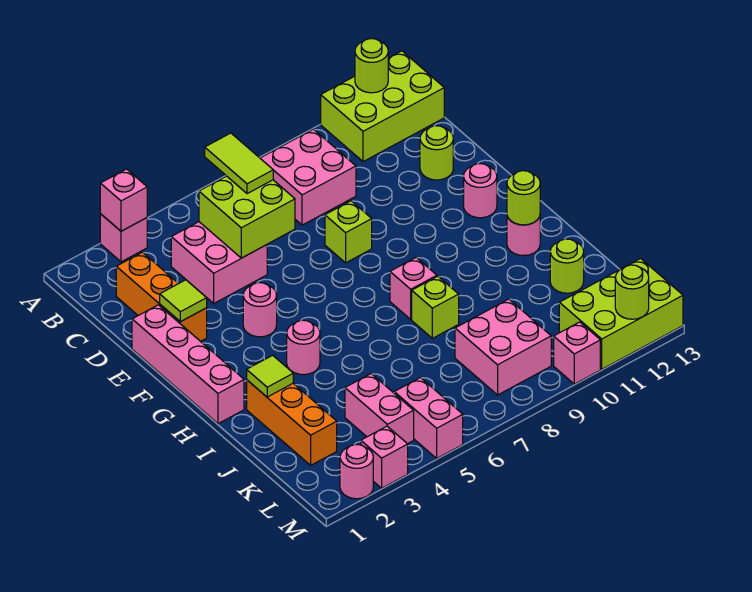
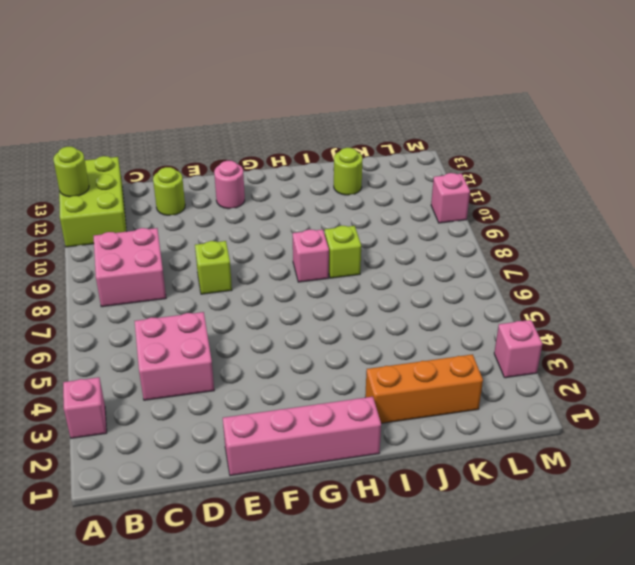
none -> orange 1x3 brick [116,252,207,341]
none -> pink 1x1 round brick [243,283,277,337]
none -> pink 1x1 round brick [287,320,320,375]
none -> pink 1x1 round brick [507,216,540,256]

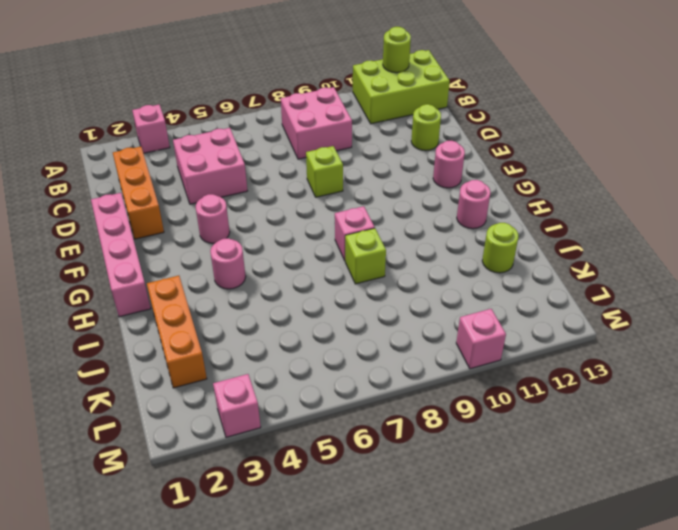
none -> pink 1x2 brick [345,374,414,444]
none -> pink 2x2 brick [455,299,551,395]
none -> pink 1x2 brick [394,378,463,458]
none -> lime 2x3 brick [559,258,683,369]

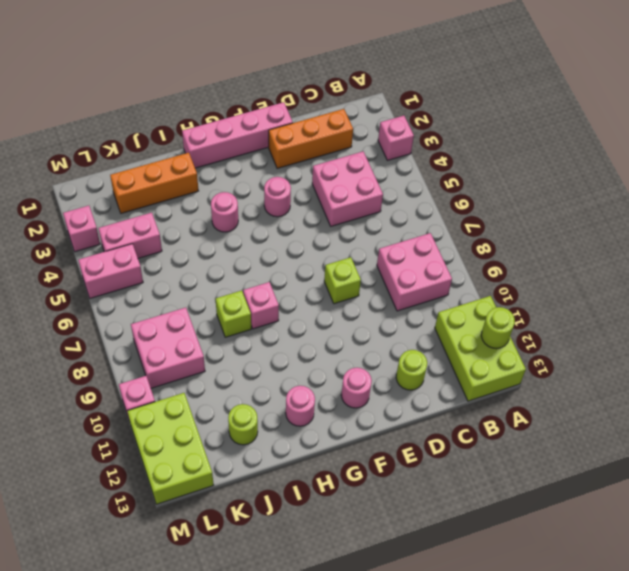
none -> pink 1x1 round brick [340,444,373,499]
none -> pink 1x1 brick [100,169,147,231]
none -> lime 2x2 brick [199,176,295,258]
none -> lime 1x1 tile [160,280,207,322]

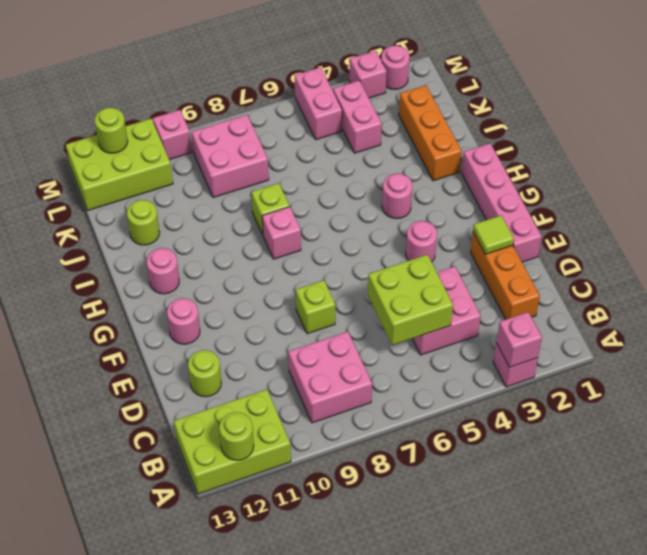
none -> lime 1x1 round brick [507,171,540,225]
none -> lime 1x1 tile [247,355,293,397]
none -> lime 1x2 tile [205,133,273,194]

